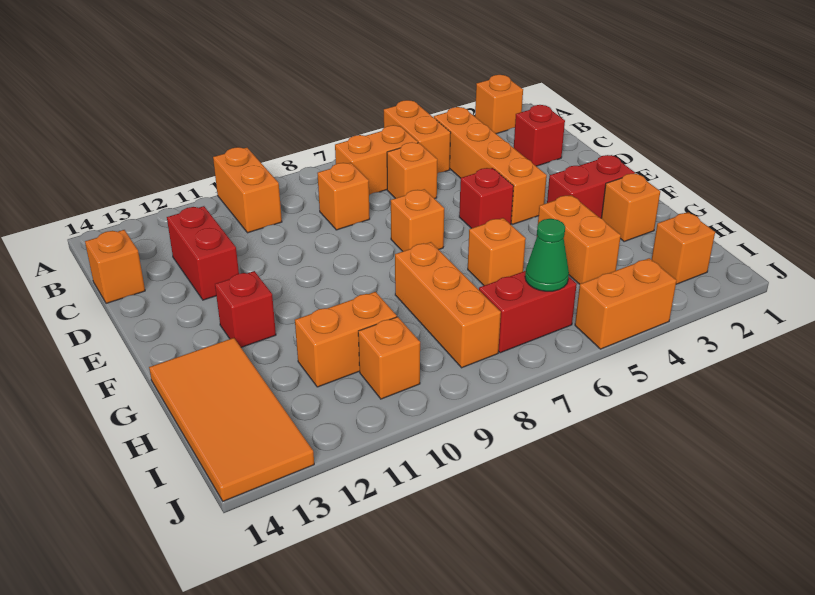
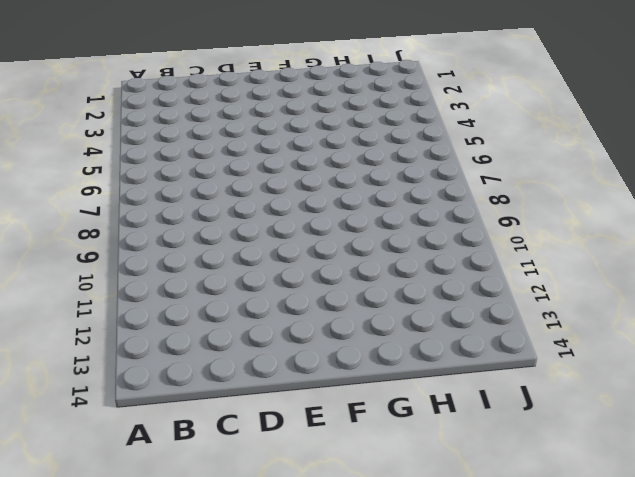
none -> orange 1x1 brick [475,75,523,134]
none -> orange 1x2 brick [384,100,451,173]
none -> orange 1x2 brick [213,147,282,233]

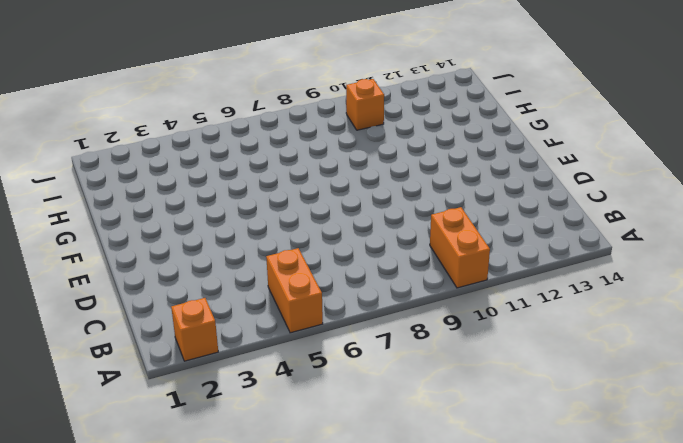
none -> orange 1x4 brick [434,107,547,224]
none -> orange 1x2 brick [335,125,418,195]
none -> red 1x1 brick [514,105,565,166]

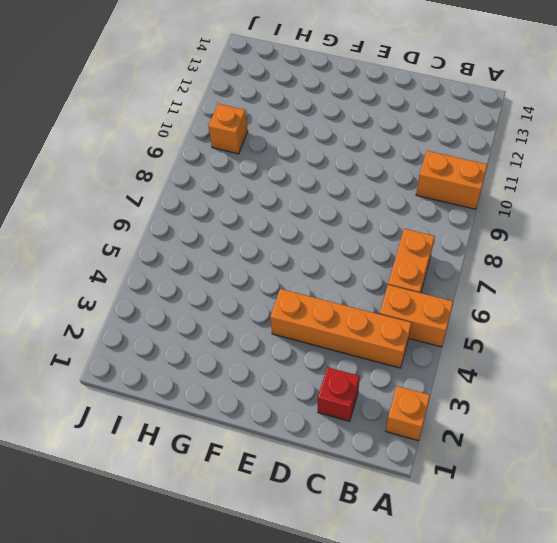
none -> orange 1x1 brick [387,142,437,199]
none -> orange 1x1 brick [317,163,370,230]
none -> red 1x2 brick [167,206,239,300]

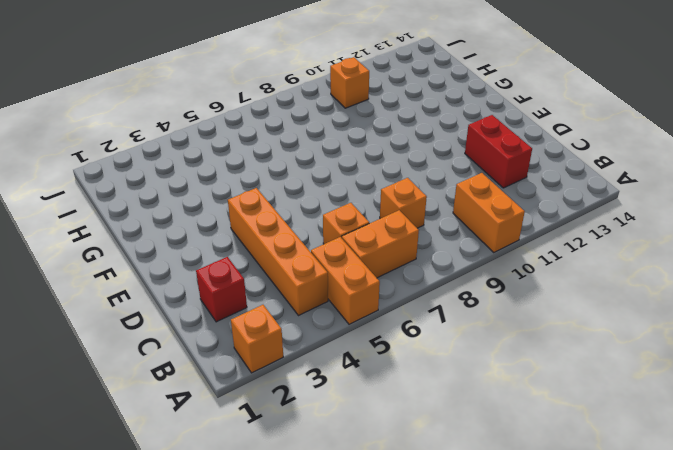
none -> orange 1x1 brick [85,230,145,303]
none -> red 1x1 brick [459,168,514,228]
none -> orange 1x1 brick [391,189,444,251]

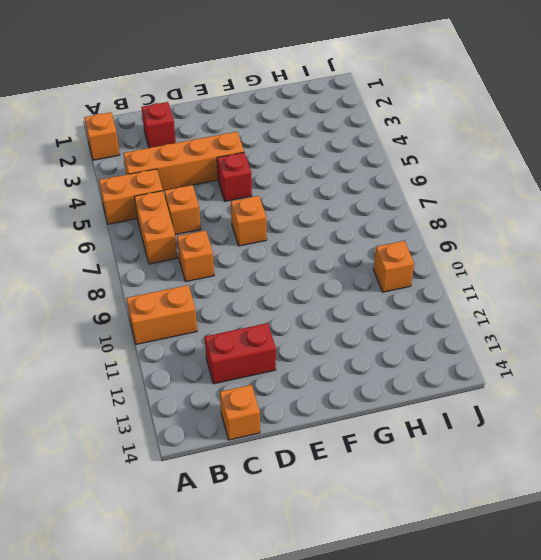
none -> red 1x2 brick [547,155,635,218]
none -> red 1x1 brick [215,271,276,347]
none -> orange 1x1 brick [601,173,660,242]

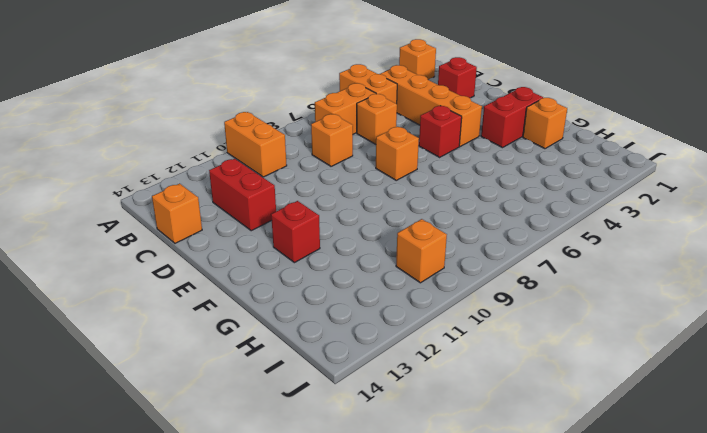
none -> orange 1x2 brick [538,195,621,284]
none -> orange 1x1 brick [468,218,526,285]
none -> orange 1x3 brick [395,242,501,368]

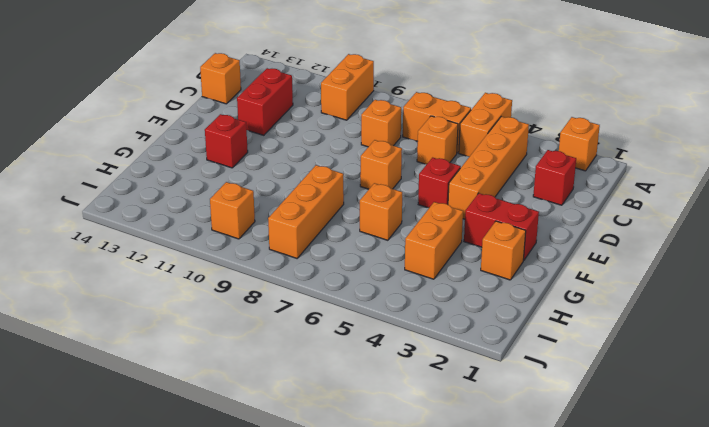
none -> orange 2x4 tile [149,338,314,501]
none -> orange 1x2 brick [295,292,397,387]
none -> orange 1x1 brick [652,212,715,284]

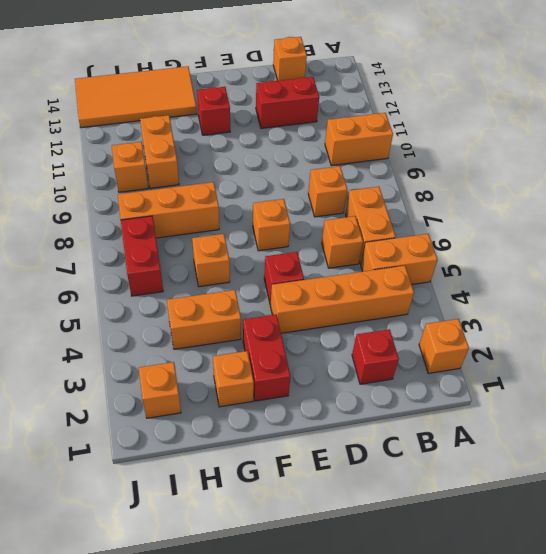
none -> orange 1x2 brick [575,258,677,349]
none -> green 1x1 cone [525,219,569,291]

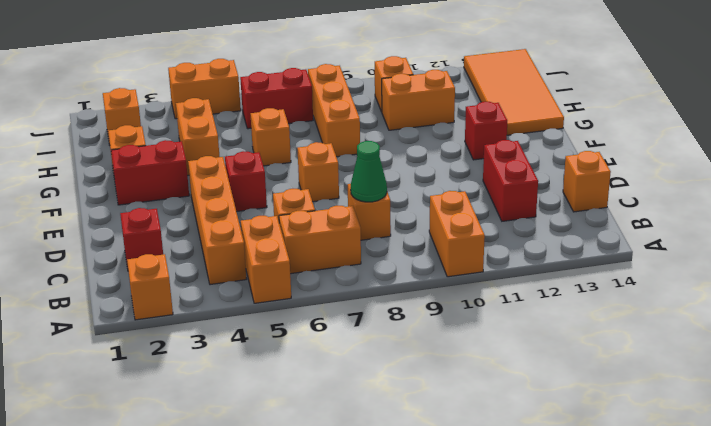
green 1x1 cone [351,141,387,202] -> green 1x1 cone moved to [525,219,569,291]

